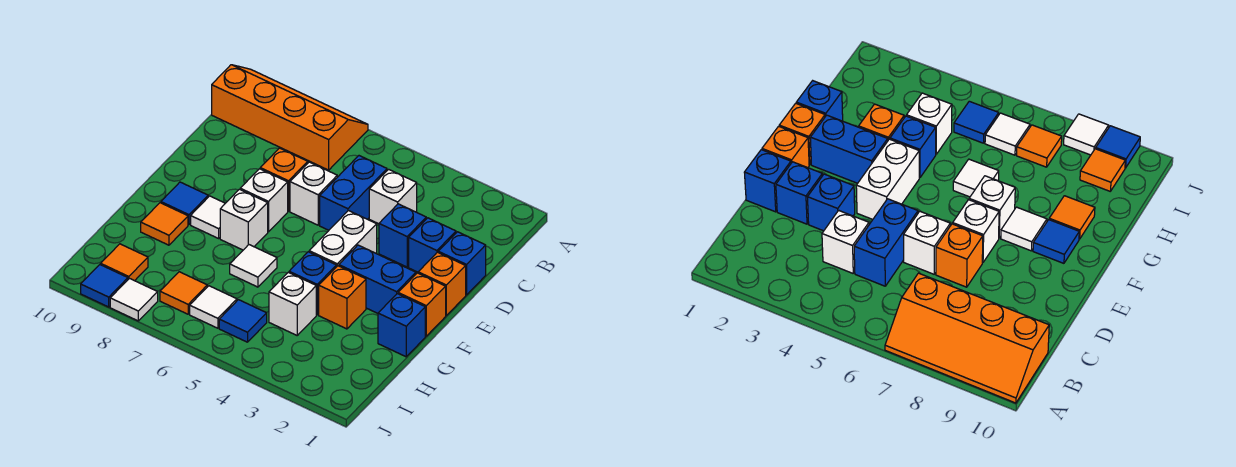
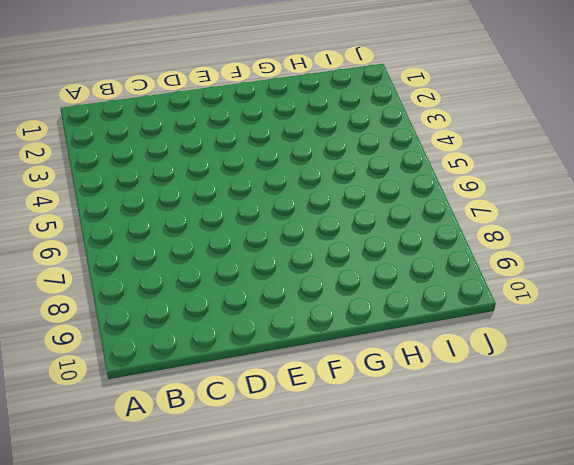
none -> orange 2x4 slope [212,65,368,170]
none -> white 1x1 brick [369,169,417,224]
none -> blue 1x2 brick [320,156,387,230]

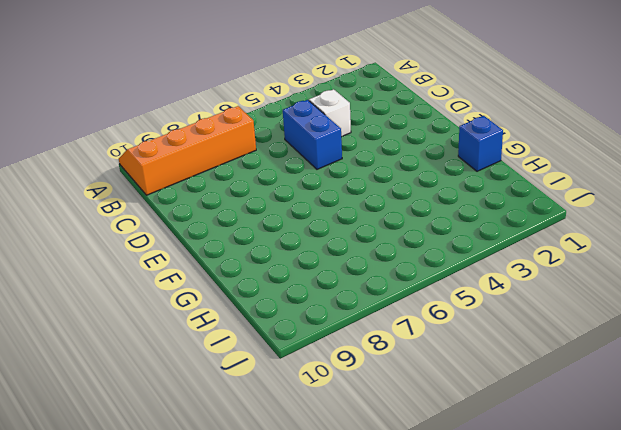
none -> blue 1x1 brick [438,232,486,295]
none -> blue 1x1 brick [409,218,456,272]
none -> blue 1x1 brick [379,204,426,267]

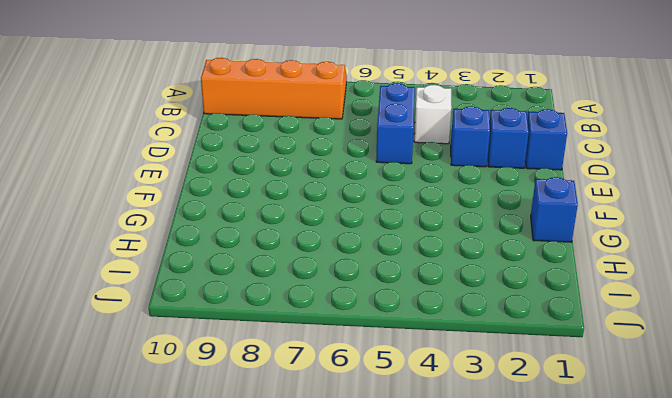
none -> white 1x1 brick [290,162,337,225]
none -> orange 1x1 brick [260,148,308,211]
none -> orange 1x1 brick [418,252,466,315]

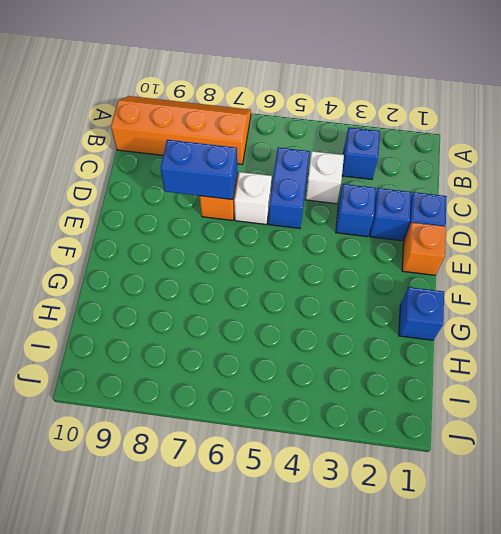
blue 1x1 brick [342,128,380,179] -> blue 1x1 brick moved to [289,252,336,315]
blue 1x2 brick [161,140,237,200] -> blue 1x2 brick moved to [339,245,416,313]
none -> white 1x2 brick [309,211,377,267]
none -> white 1x1 brick [240,169,288,232]
none -> orange 1x1 brick [398,273,446,336]

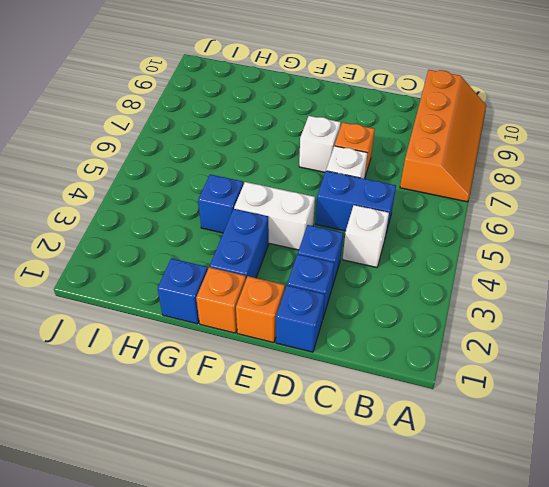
none -> white 1x1 brick [220,189,268,250]
none -> white 1x1 tile [191,196,225,238]
none -> blue 1x1 tile [161,182,208,225]

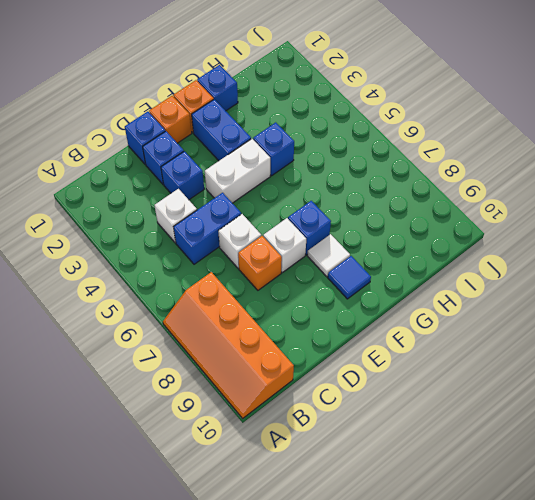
blue 1x1 brick [288,201,331,255] -> white 1x1 brick [220,189,268,250]
none -> orange 1x1 brick [319,266,366,329]
none -> white 1x1 tile [230,245,277,287]
none -> orange 1x1 tile [141,203,188,245]

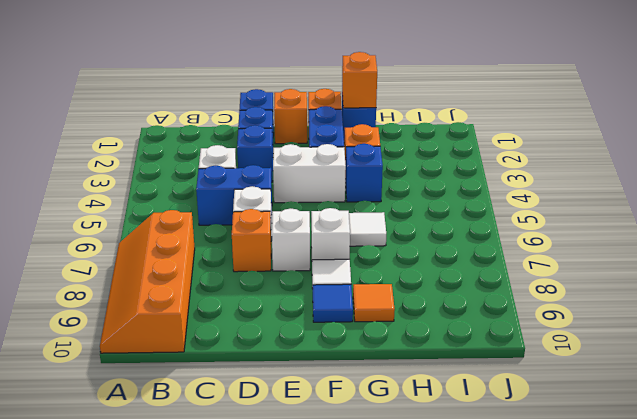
orange 1x1 brick [342,52,377,108] -> none
none -> white 1x1 brick [269,272,316,335]
none -> blue 1x1 tile [219,300,267,342]
none -> white 1x1 tile [190,286,237,328]

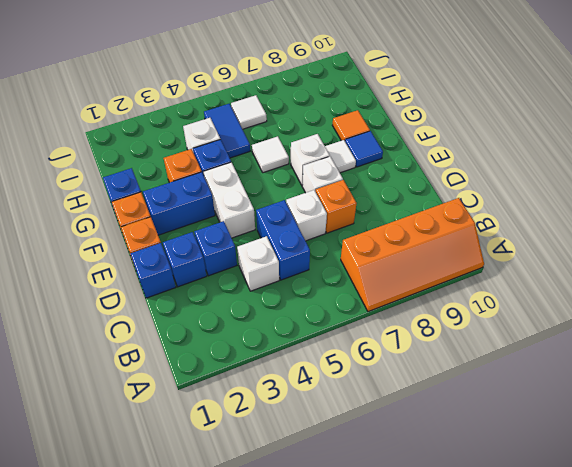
blue 1x2 tile [204,104,250,158] -> blue 1x1 tile [219,300,267,342]
none -> orange 1x1 tile [160,272,207,314]
none -> orange 1x1 tile [101,244,148,281]
none -> white 1x1 tile [110,278,158,321]

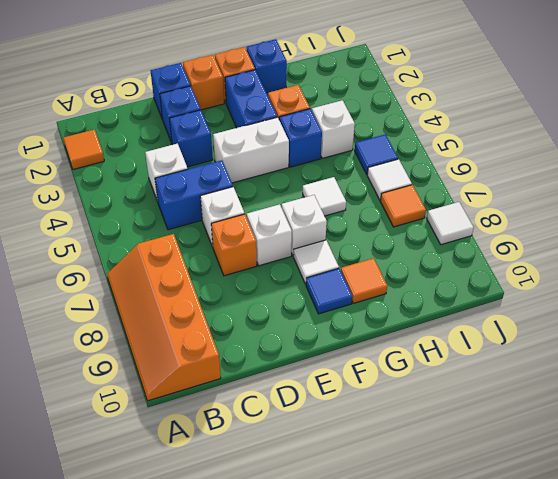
orange 1x1 tile [63,129,104,169] -> orange 1x1 tile moved to [101,244,148,281]
none -> blue 1x1 tile [81,265,128,307]

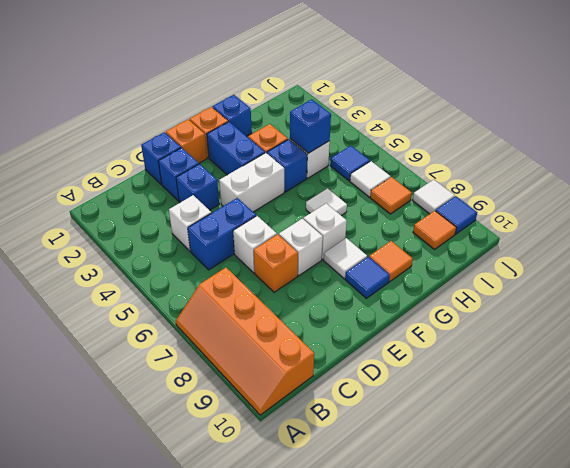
blue 1x1 brick [290,99,331,153] -> none

